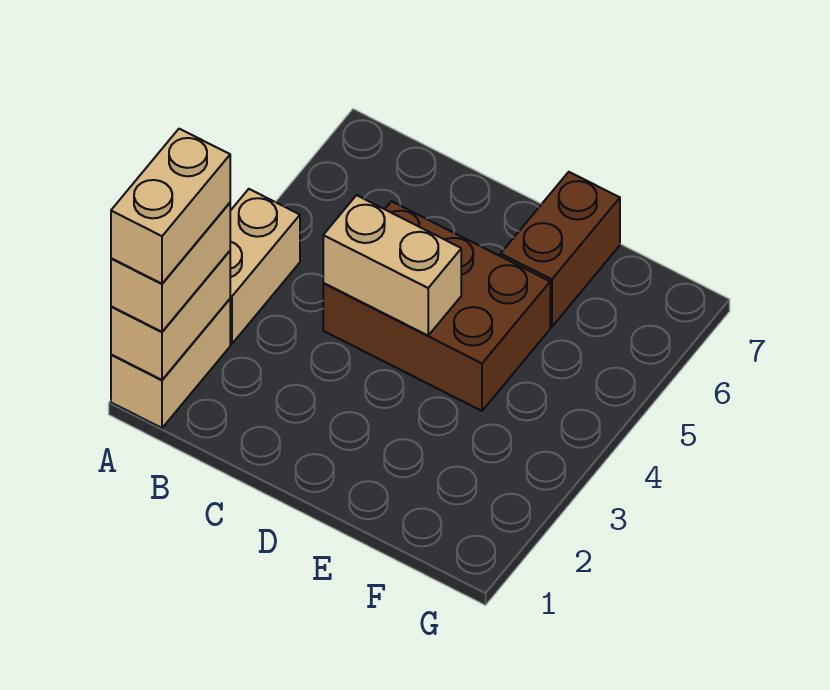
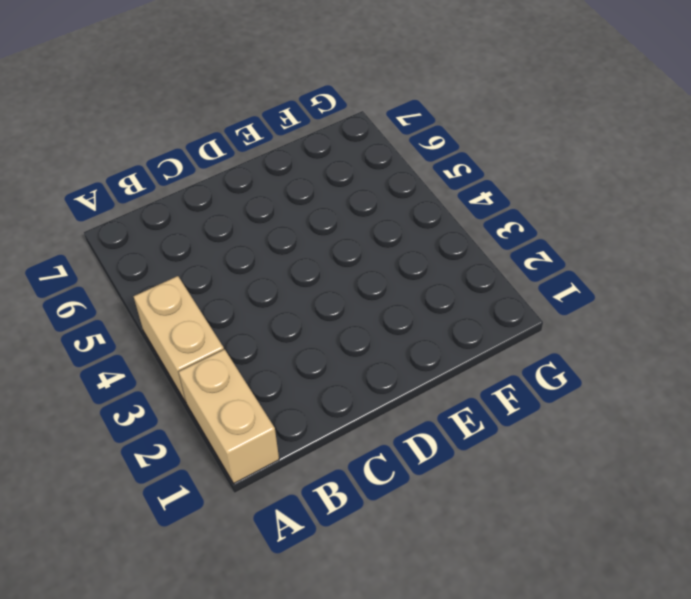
none -> brown 2x3 brick [323,201,550,411]
none -> brown 1x2 brick [501,172,620,327]

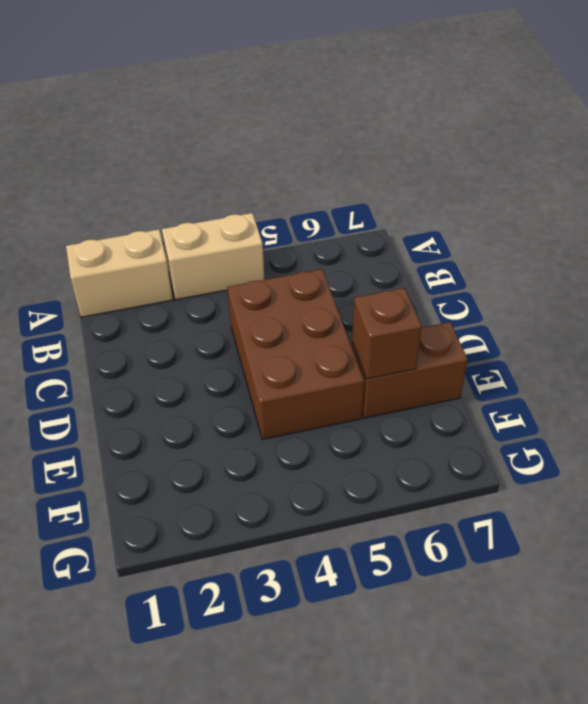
brown 1x1 brick [352,288,422,379] -> none
none -> tan 1x2 brick [111,251,230,380]
none -> tan 1x2 brick [323,195,461,335]

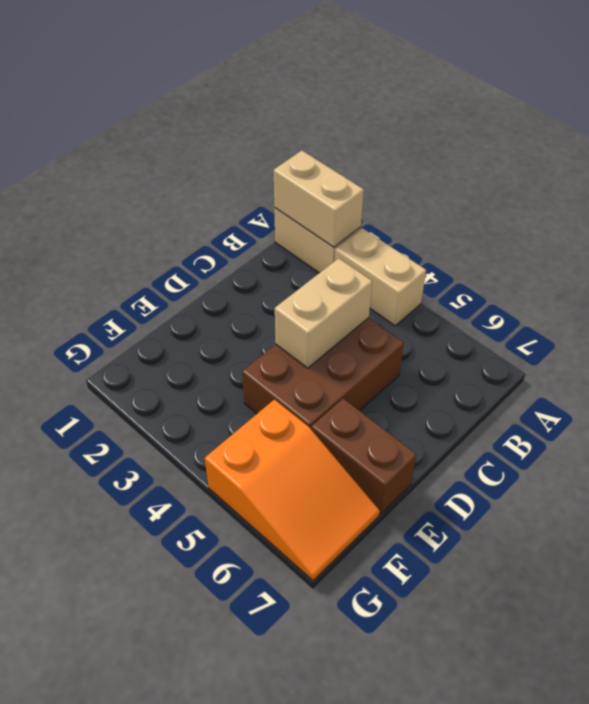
orange 2x3 slope [205,400,380,581] -> none
none -> tan 1x2 brick [111,203,230,332]
none -> tan 1x2 brick [111,129,230,284]

